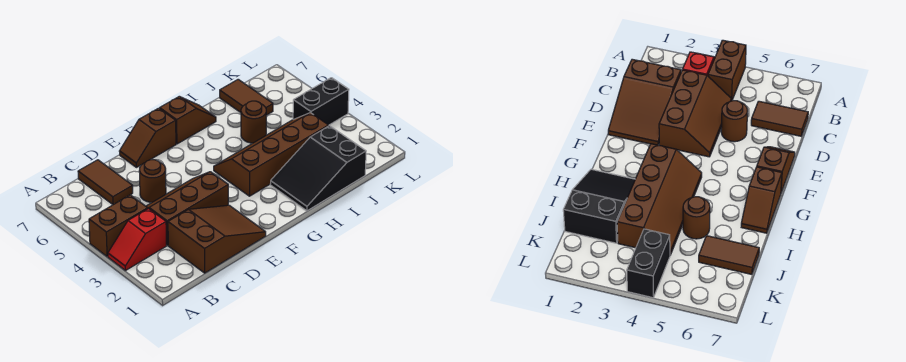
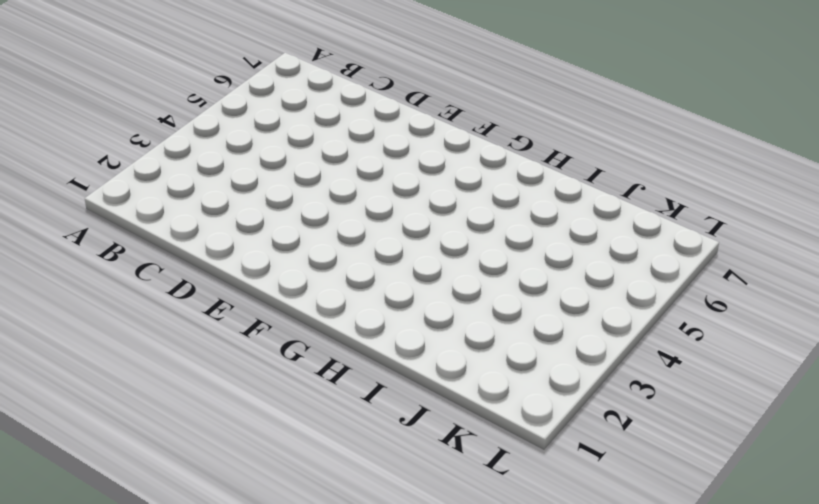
none -> red 1x2 slope [108,209,166,271]
none -> brown 1x2 brick [89,195,148,257]
none -> brown 2x3 slope [168,205,266,273]

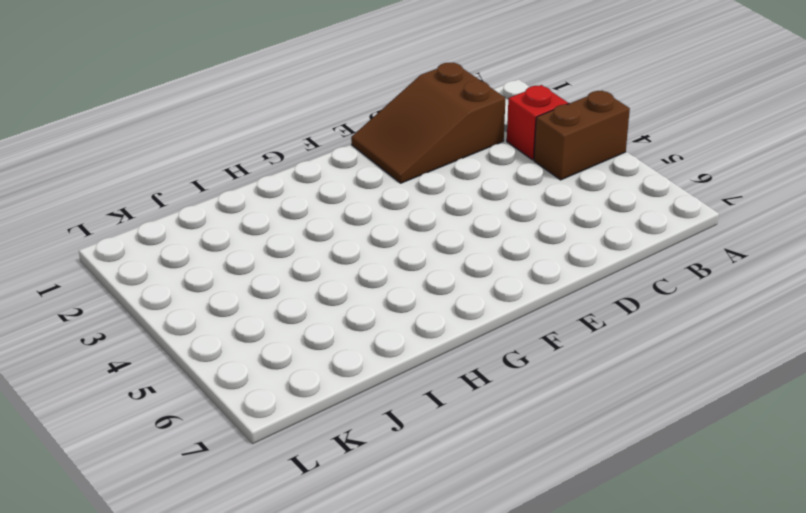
none -> brown 2x3 slope [146,172,228,245]
none -> brown 1x2 tile [78,160,133,205]
none -> brown 1x1 round brick [139,160,166,202]

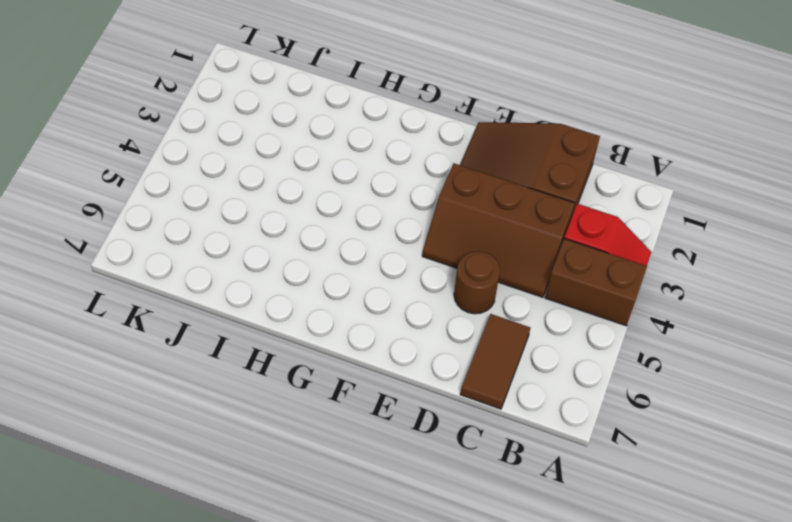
none -> brown 1x2 slope [119,108,176,167]
none -> brown 2x4 slope [214,113,329,196]
none -> brown 1x2 slope [160,96,216,144]

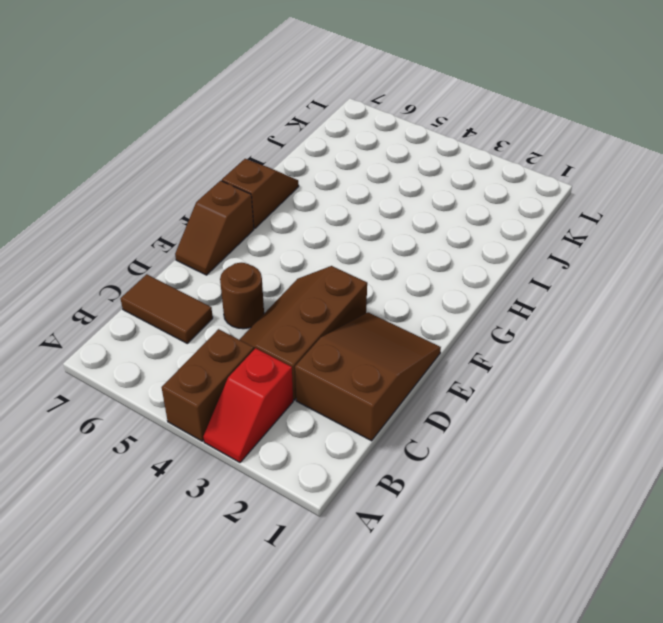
none -> brown 2x4 slope [214,113,329,196]
none -> black 2x3 slope [270,126,366,211]
none -> brown 1x1 round brick [241,101,266,143]

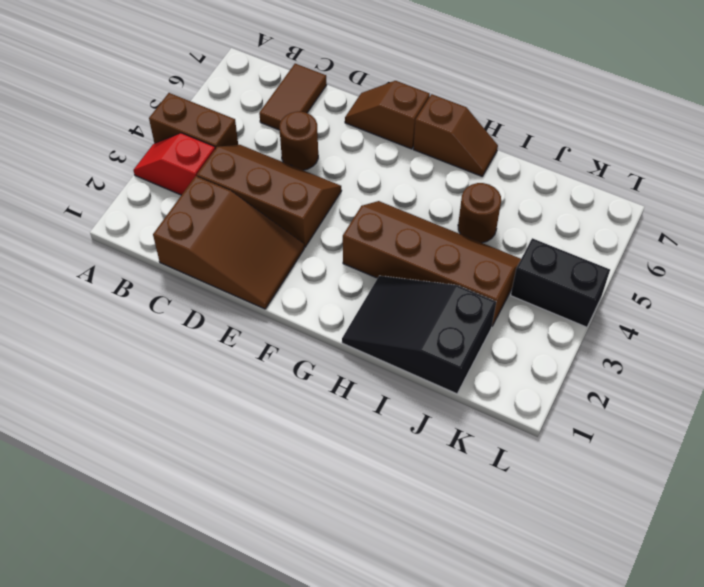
none -> brown 1x2 tile [220,79,273,115]

